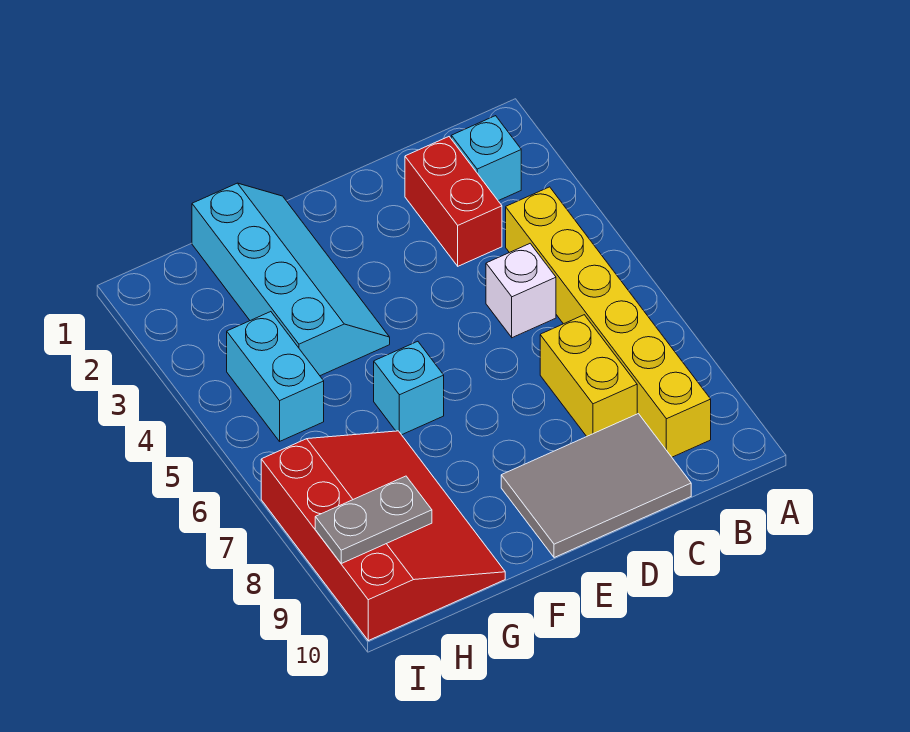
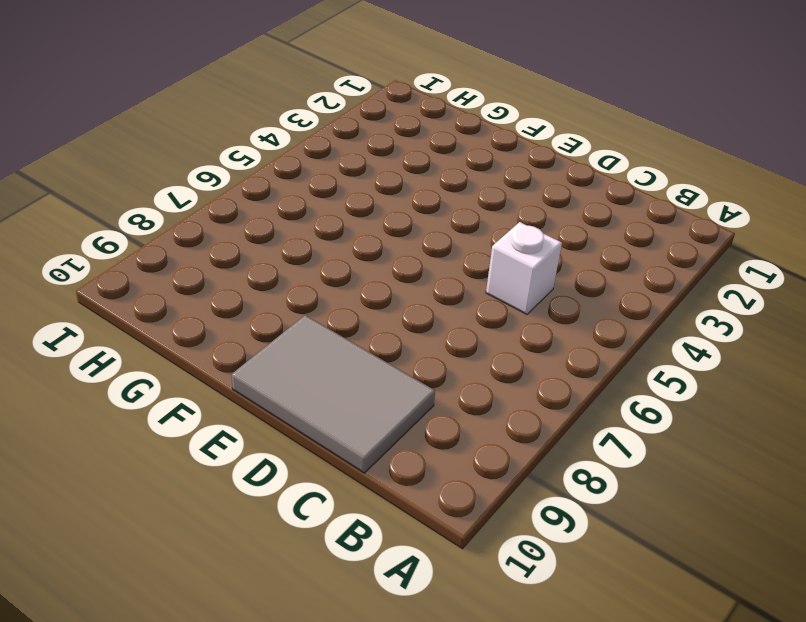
none -> cyan 1x1 brick [451,116,521,201]
none -> yellow 1x6 brick [506,187,711,457]

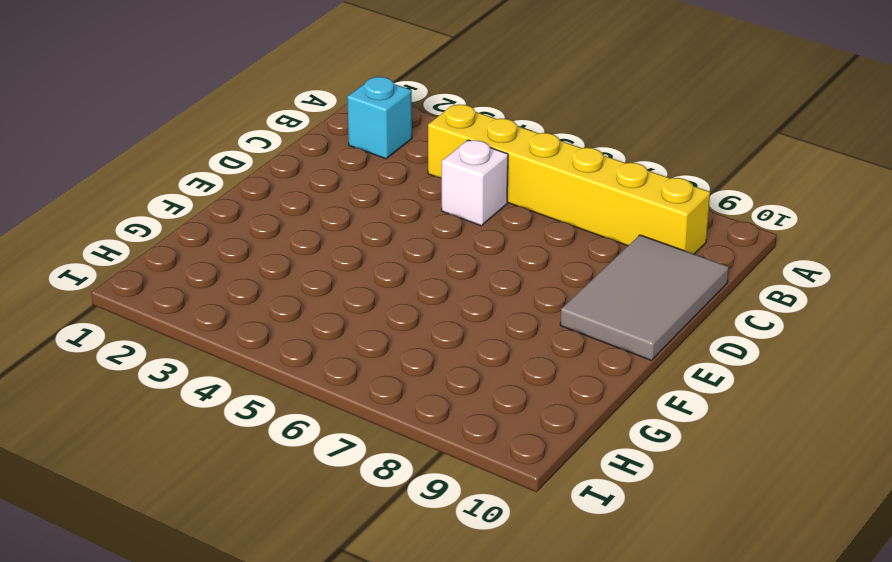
none -> red 1x2 brick [405,137,502,266]
none -> yellow 1x2 brick [540,315,637,436]

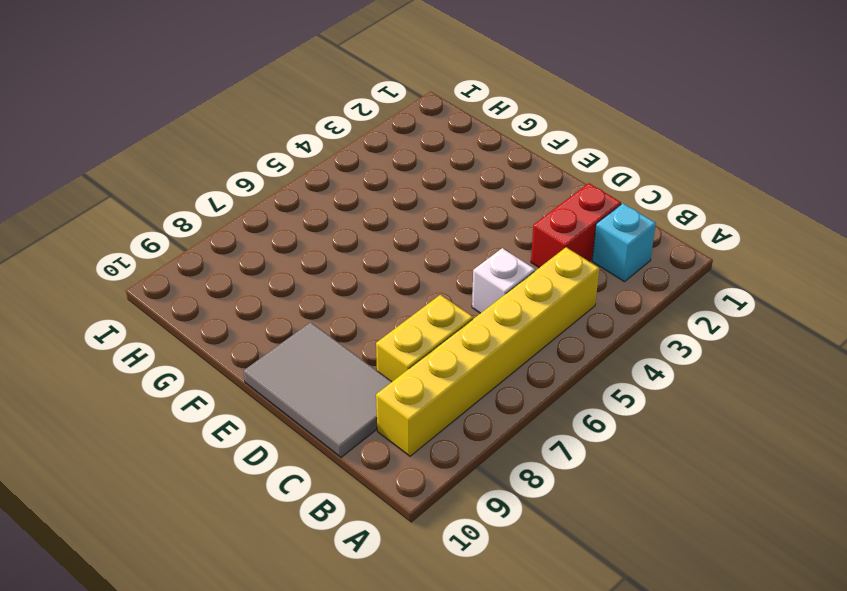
none -> cyan 2x4 slope [192,183,390,376]
none -> cyan 1x1 brick [374,341,444,435]

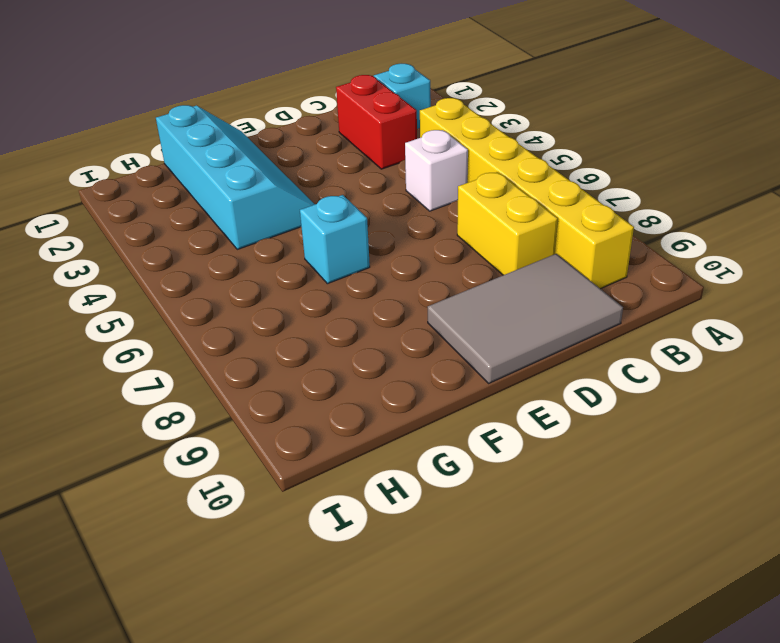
none -> red 3x4 slope [261,431,505,641]
none -> cyan 1x2 brick [227,312,324,441]

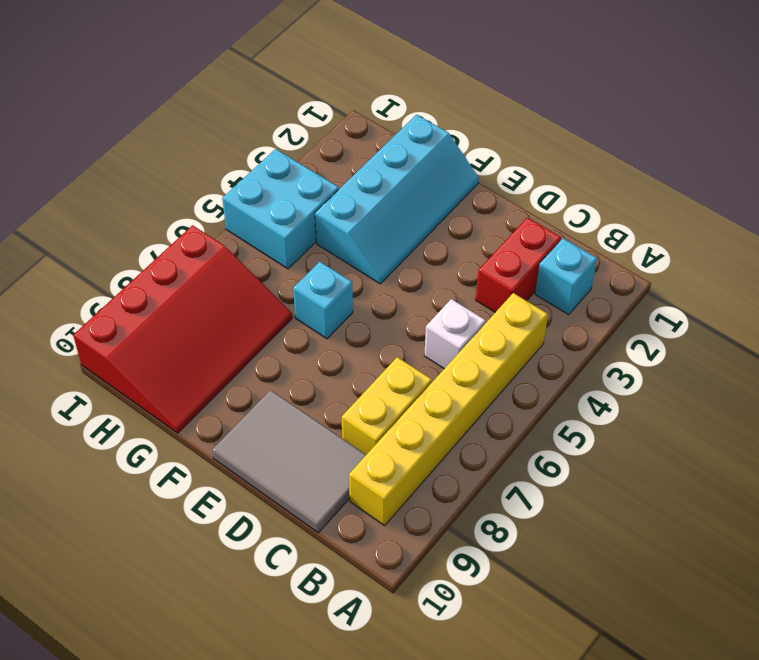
cyan 2x2 brick [222,149,339,269] -> cyan 1x2 brick [227,312,324,441]
none -> grey 1x2 plate [315,476,432,563]

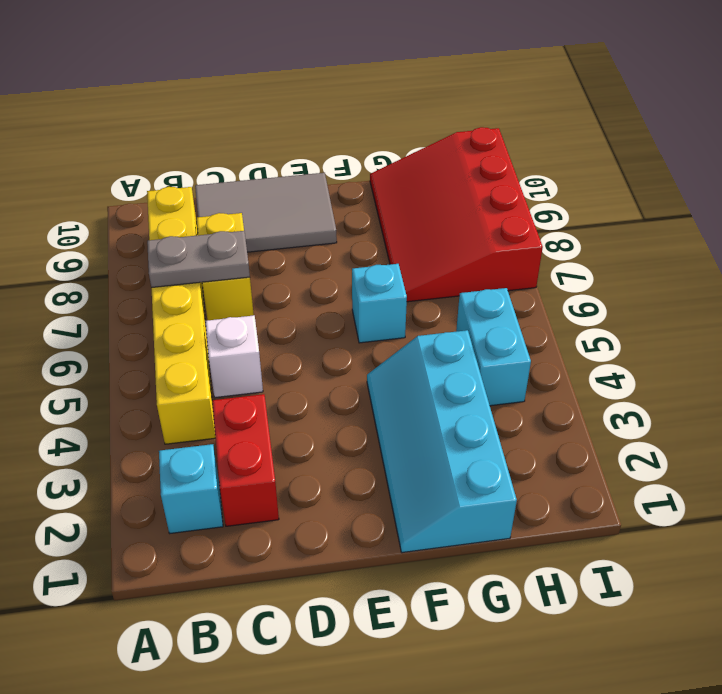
grey 1x2 plate [147,231,250,288] -> grey 1x2 plate moved to [315,476,432,563]

